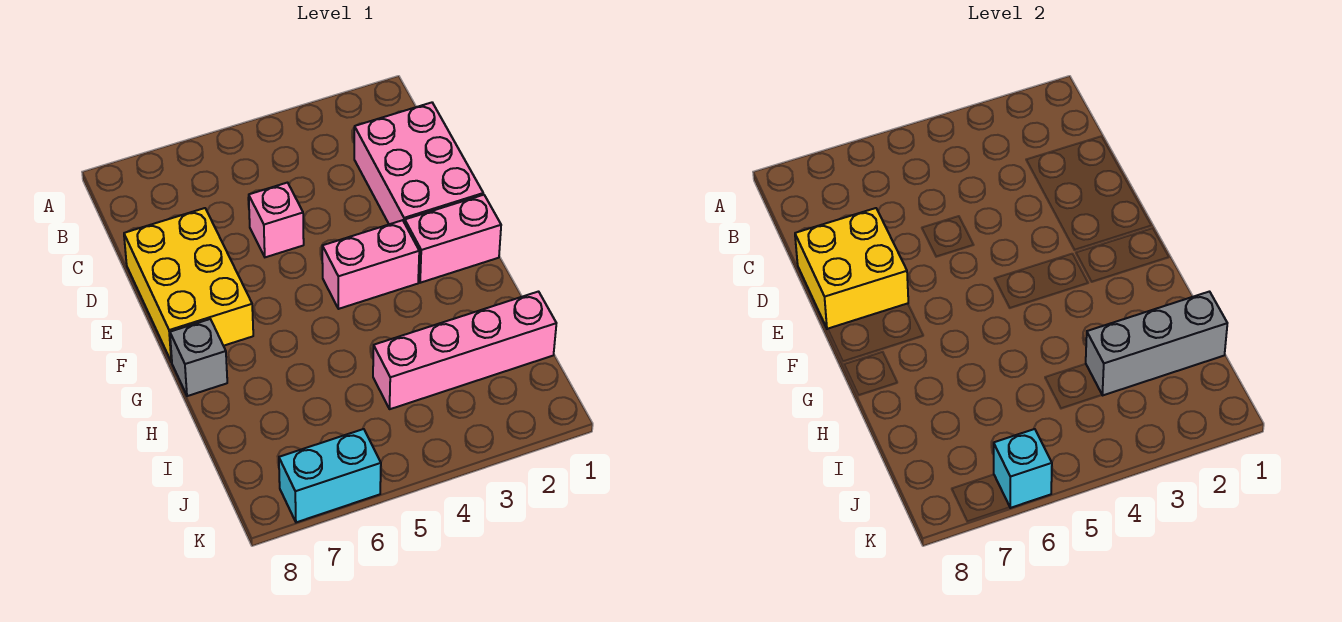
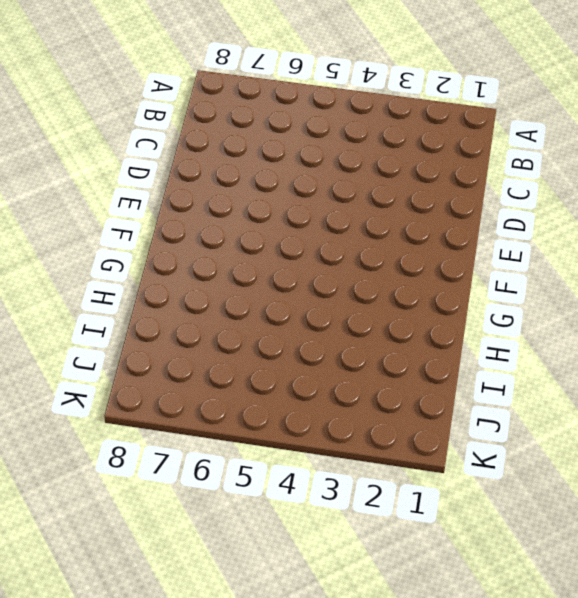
none -> pink 2x3 brick [354,103,483,224]
none -> pink 1x1 brick [249,183,304,257]

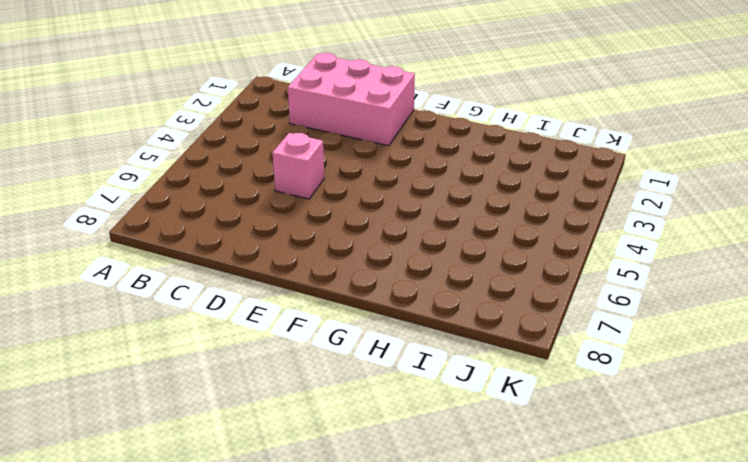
none -> yellow 2x3 brick [124,208,253,362]
none -> pink 1x2 brick [405,195,501,283]

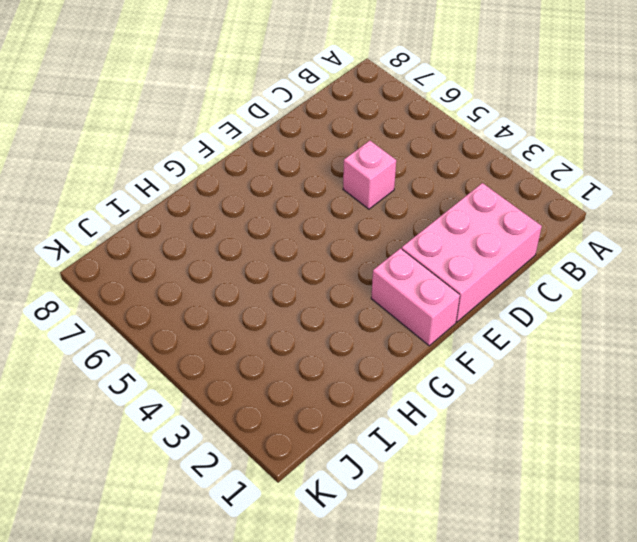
none -> yellow 2x3 brick [124,208,253,362]
none -> pink 1x2 brick [322,220,419,309]

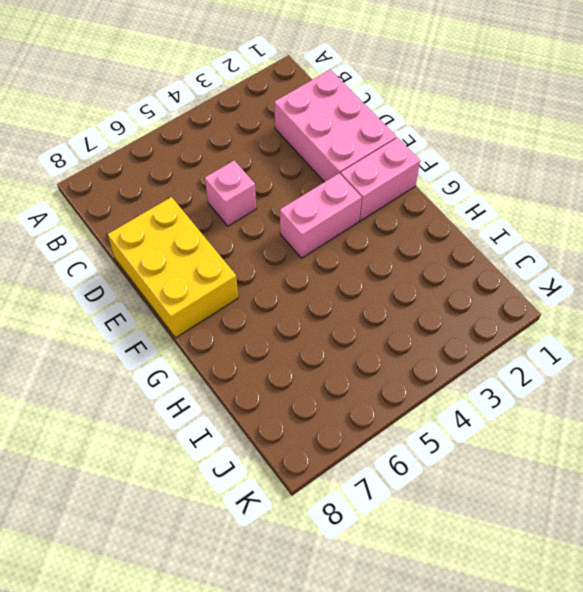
none -> grey 1x1 brick [170,319,227,396]
none -> pink 1x4 brick [373,292,556,409]

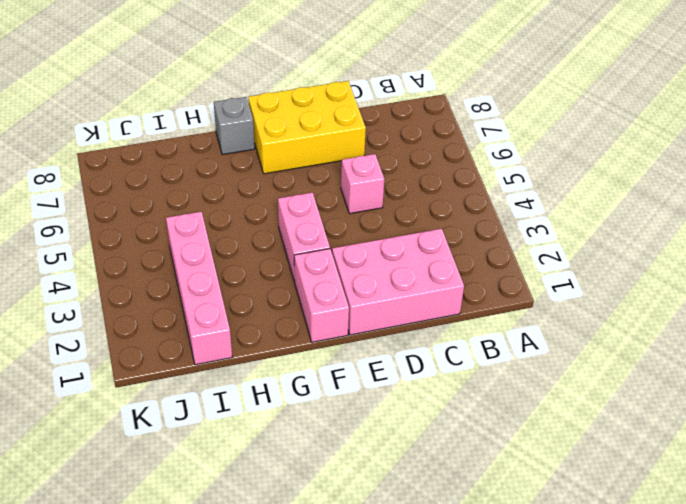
none -> cyan 1x2 brick [279,429,381,522]
none -> yellow 2x2 brick [795,208,908,329]

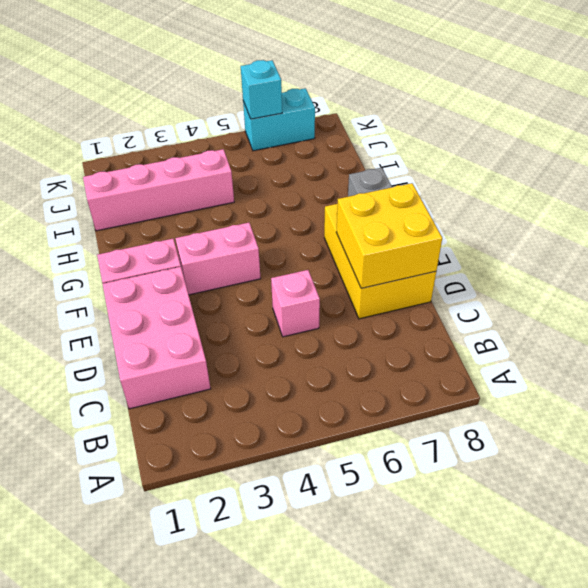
none -> grey 1x3 brick [1086,292,1227,396]

